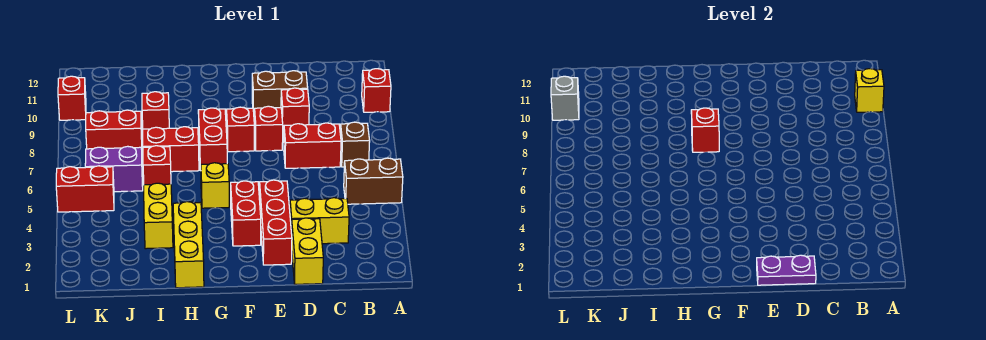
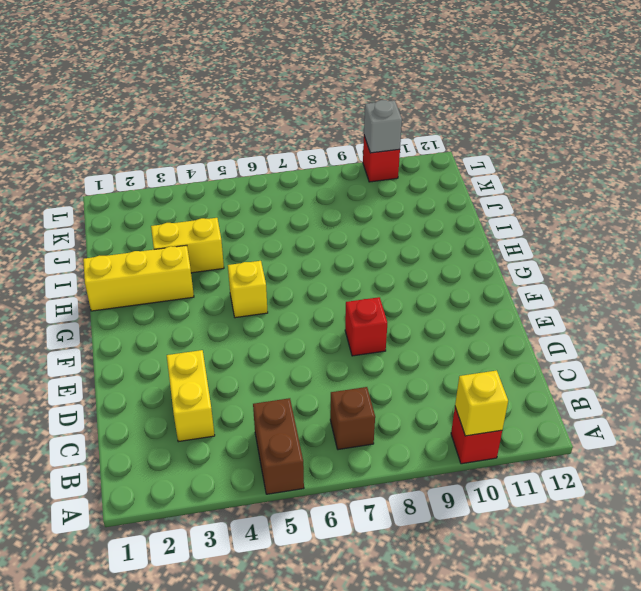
none -> red 1x2 brick [284,123,341,168]
none -> yellow 1x2 brick [291,218,323,284]
none -> red 1x1 brick [281,88,309,132]

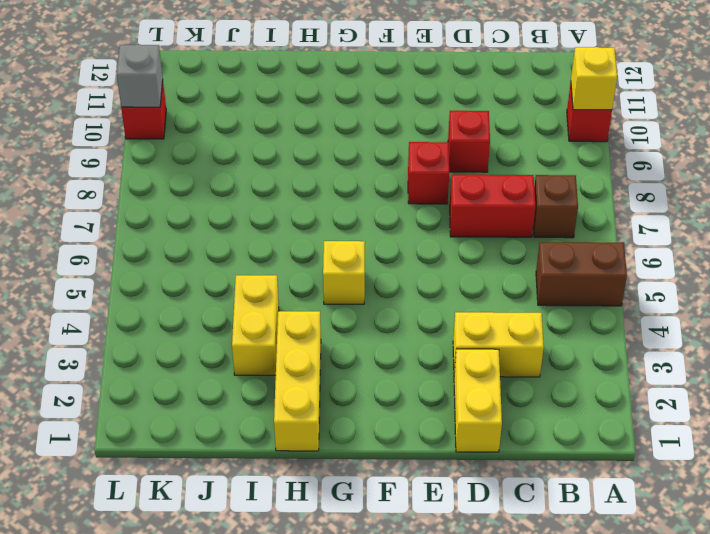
none -> brown 1x2 brick [252,71,308,115]
none -> red 1x3 brick [260,180,292,265]
none -> red 1x2 brick [231,181,261,246]

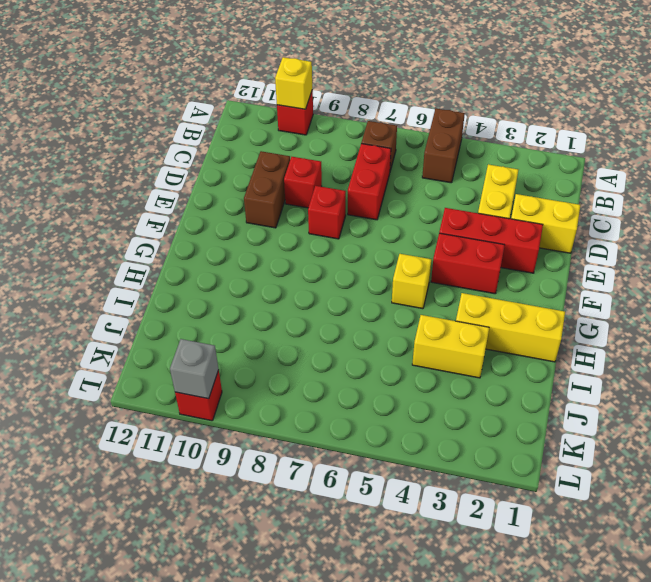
none -> red 1x1 brick [227,107,254,152]
none -> red 1x2 brick [198,108,227,170]
none -> red 1x2 brick [143,127,199,172]

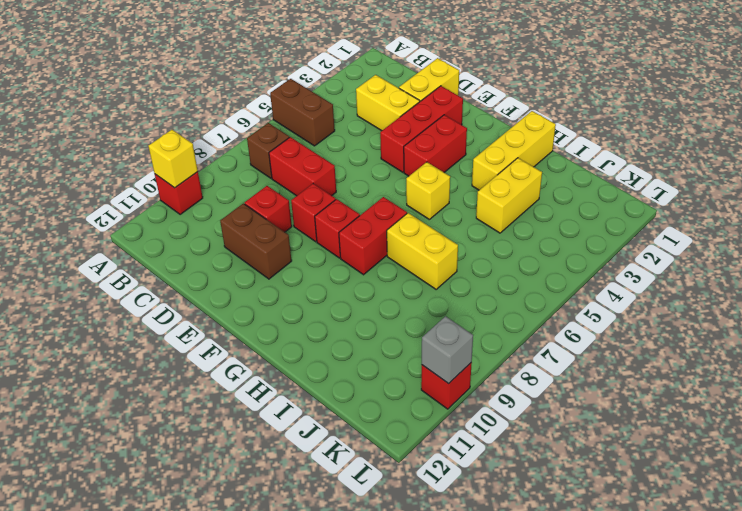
yellow 1x2 brick [387,213,458,289] -> red 1x2 brick [143,127,199,172]
none -> red 1x1 brick [143,146,171,185]
none -> red 1x1 brick [142,92,169,129]
none -> purple 1x2 brick [85,146,143,192]

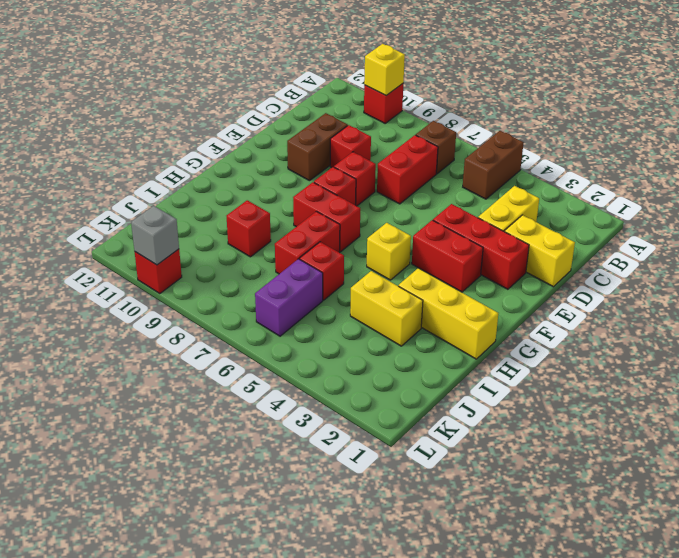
none -> red 1x2 brick [86,110,142,149]
none -> red 1x2 brick [56,166,114,212]
none -> purple 1x2 plate [757,255,816,285]

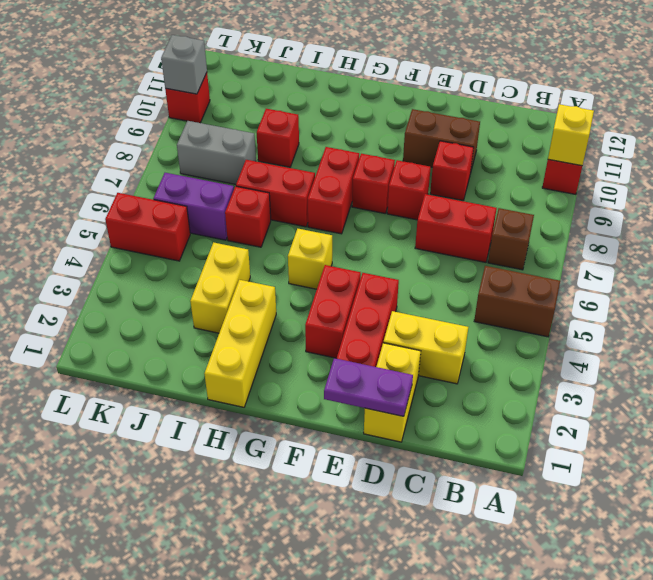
grey 1x2 brick [177,121,256,184] -> red 1x2 brick [86,110,142,149]
none -> red 1x1 brick [691,108,719,152]

